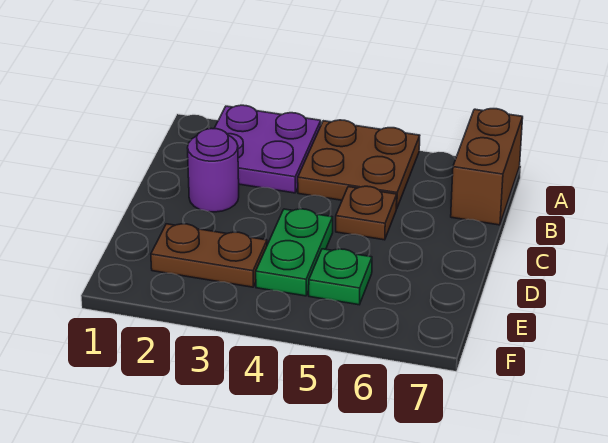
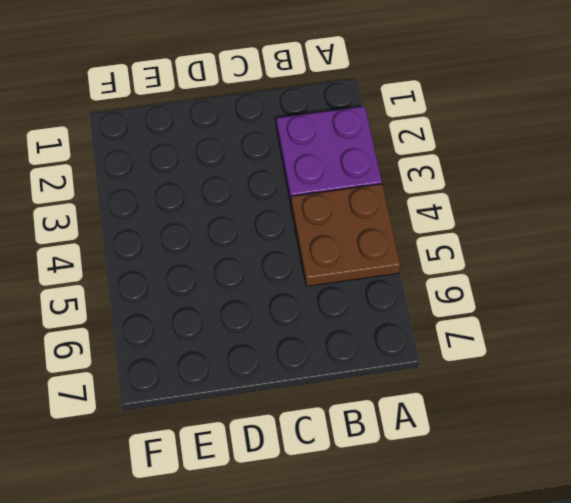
none -> brown 1x2 brick [451,109,523,225]
none -> purple 1x1 round brick [188,128,239,212]

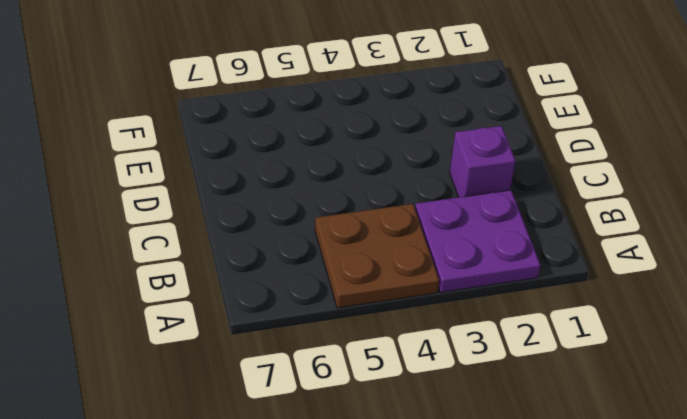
purple 1x1 brick [450,126,515,197] -> purple 1x1 round brick [188,128,239,212]
none -> brown 1x2 brick [451,109,523,225]
none -> brown 1x1 plate [336,186,397,240]

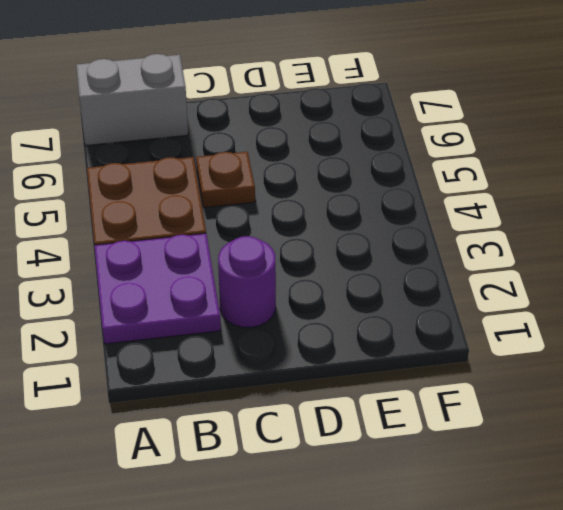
grey 1x2 brick [76,54,188,146] -> brown 1x2 brick [451,109,523,225]
none -> green 1x2 plate [256,209,333,296]
none -> brown 1x2 plate [151,224,267,287]

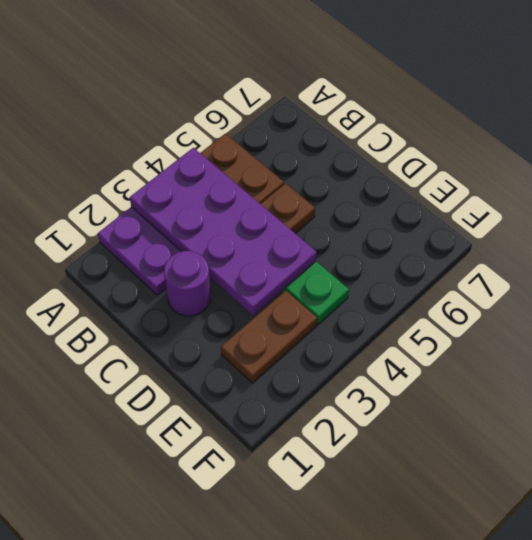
purple 2x4 plate [130,148,317,315] -> none
none -> brown 1x2 brick [451,109,523,225]
none -> green 1x1 plate [309,249,372,305]

